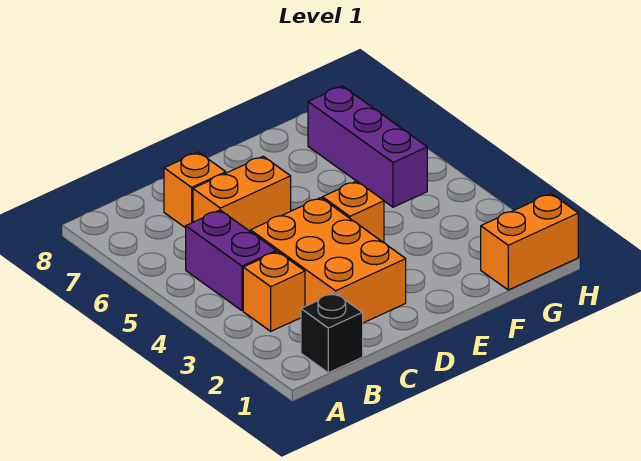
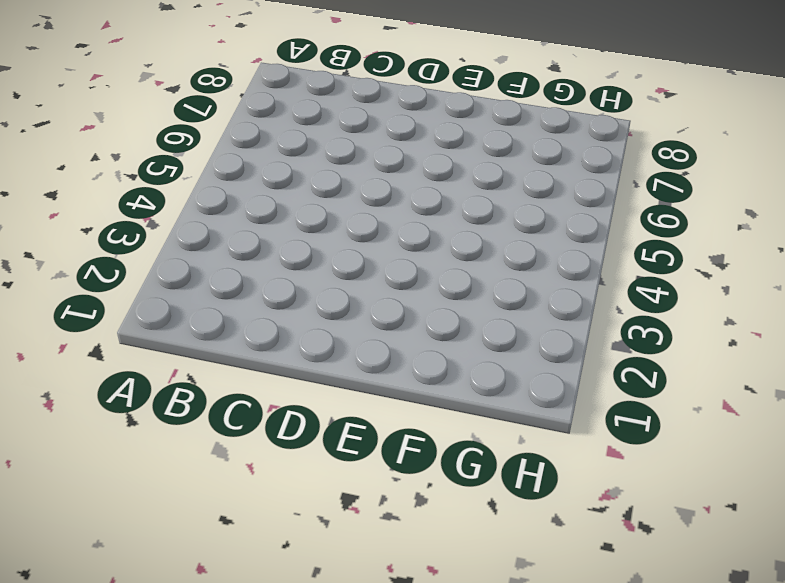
none -> black 1x1 brick [301,293,363,373]
none -> orange 1x1 brick [243,252,305,331]

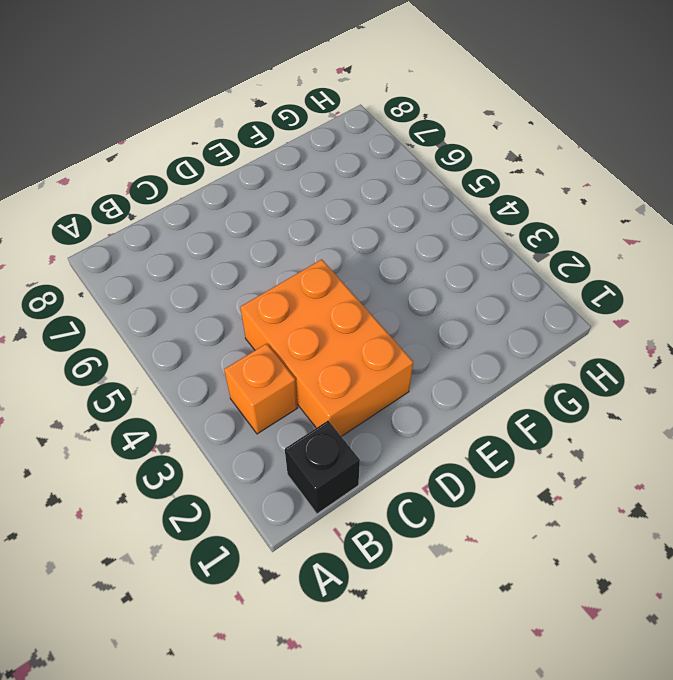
none -> purple 1x2 brick [186,210,276,311]
none -> orange 1x2 brick [193,156,291,232]

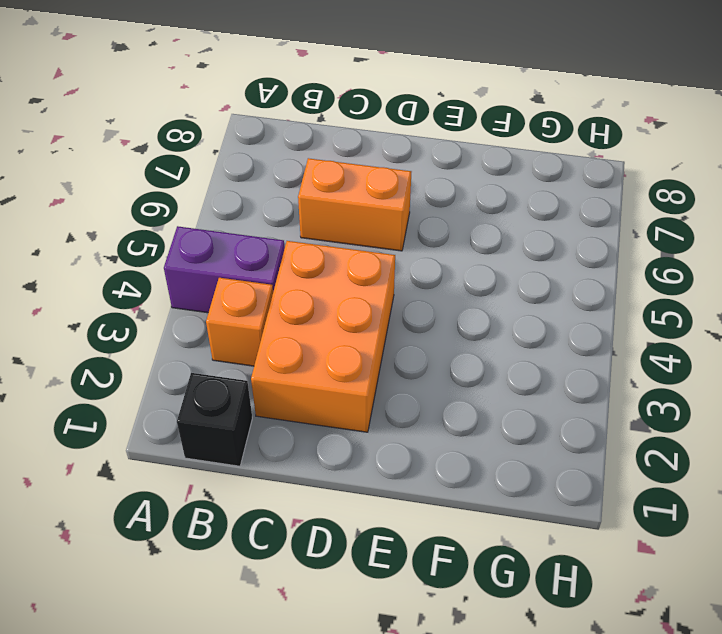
purple 1x2 brick [164,226,285,313] -> purple 1x2 brick turned to [186,210,276,311]
none -> orange 1x1 brick [164,152,226,228]
none -> orange 1x1 brick [322,181,384,243]

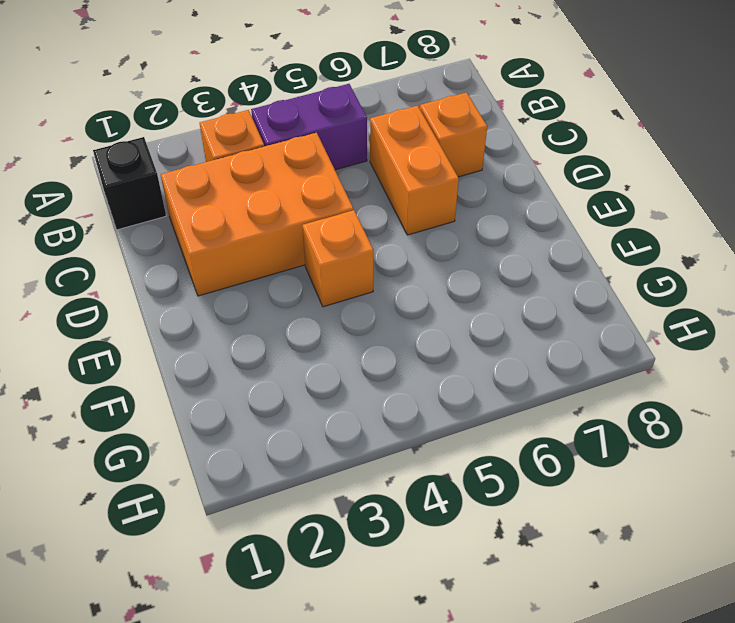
none -> orange 1x2 brick [481,194,578,290]
none -> purple 1x3 brick [308,86,427,207]

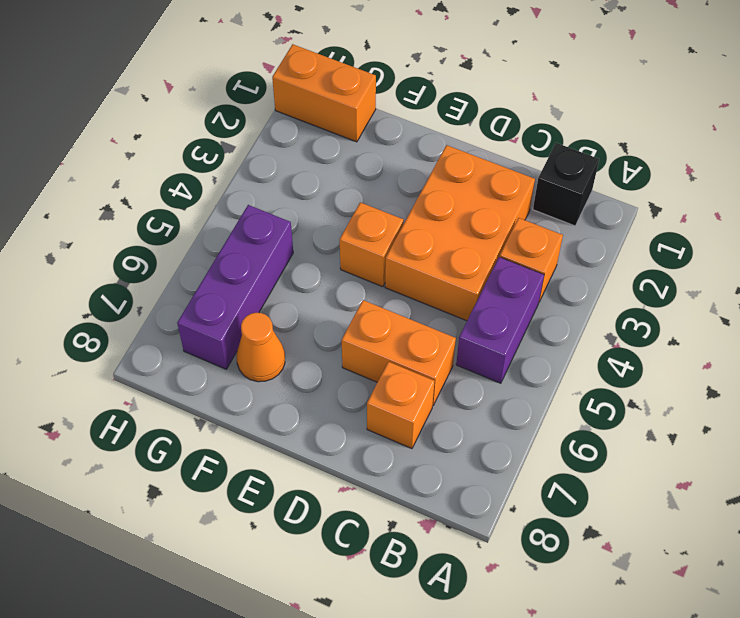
orange 1x1 cone [237,313,285,382] -> none

